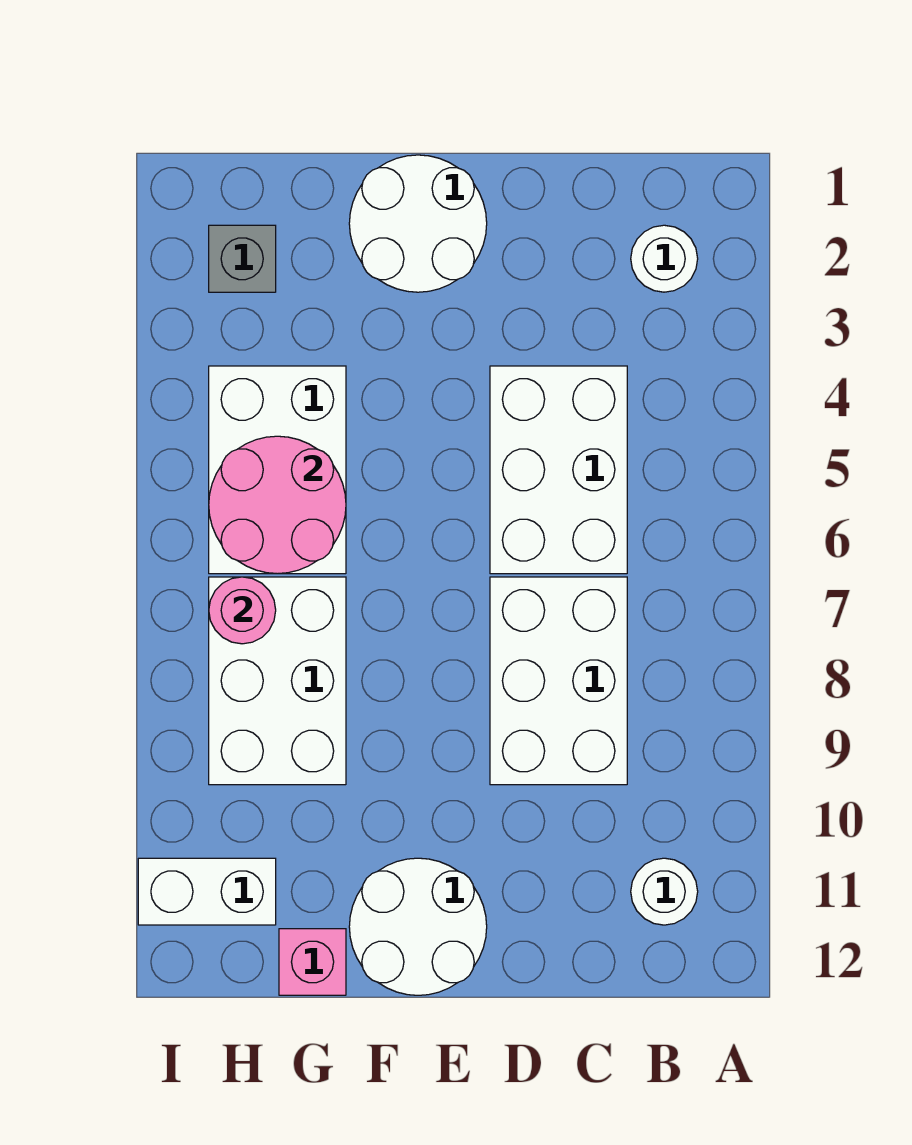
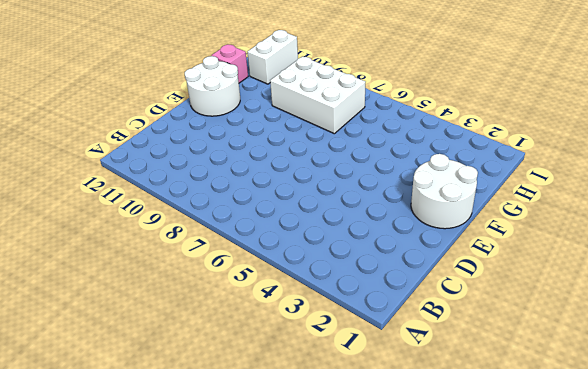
none -> white 1x1 round brick [631,225,698,292]
none -> white 1x1 round brick [631,858,698,925]
none -> white 2x3 brick [490,366,627,574]

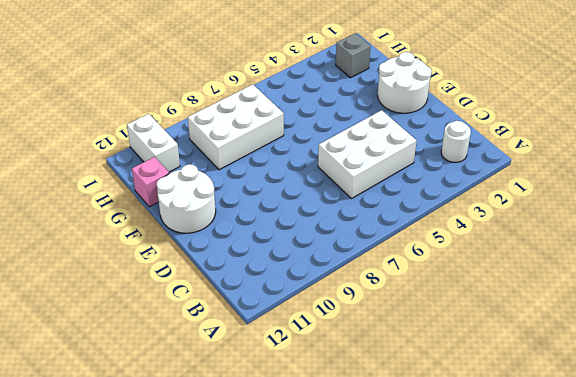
none -> white 1x1 round brick [631,858,698,925]
none -> white 2x3 brick [490,577,627,785]
none -> white 2x3 brick [209,366,346,574]

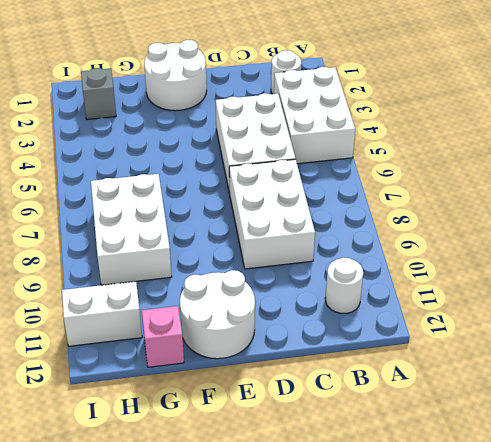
white 2x3 brick [274,67,355,164] -> white 2x3 brick moved to [209,366,346,574]
none -> pink 2x2 round brick [209,436,346,574]
none -> pink 1x1 round brick [209,577,276,644]

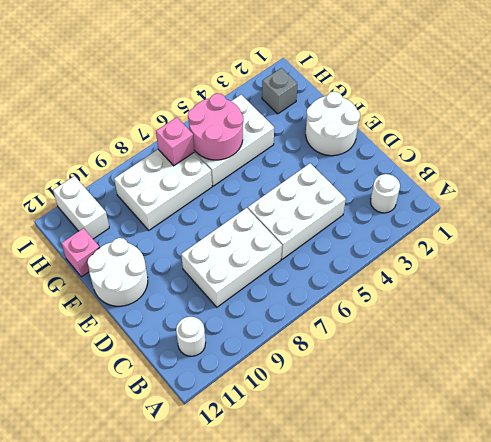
pink 1x1 brick [156,117,194,166] -> pink 1x1 round brick [209,577,276,644]

